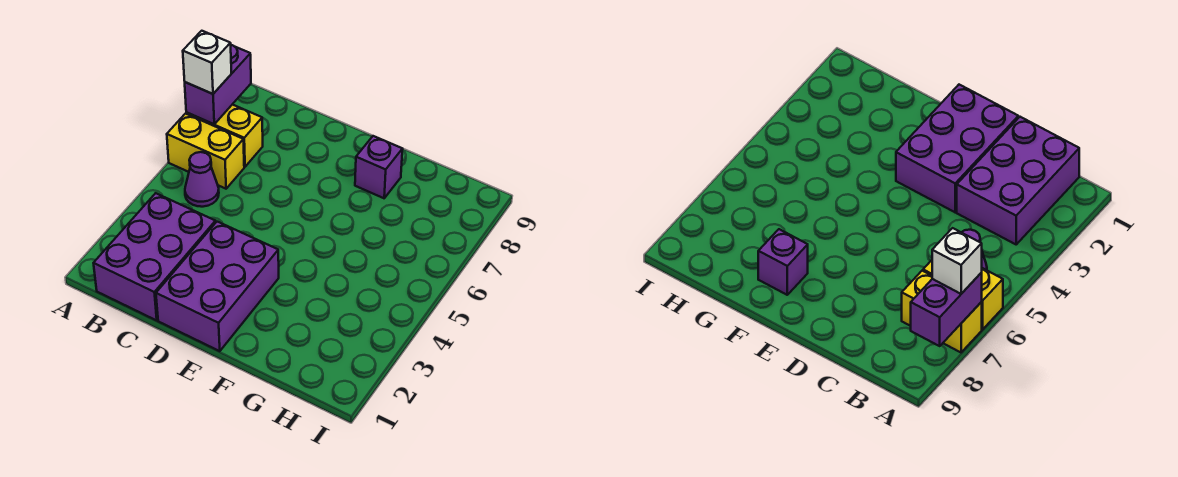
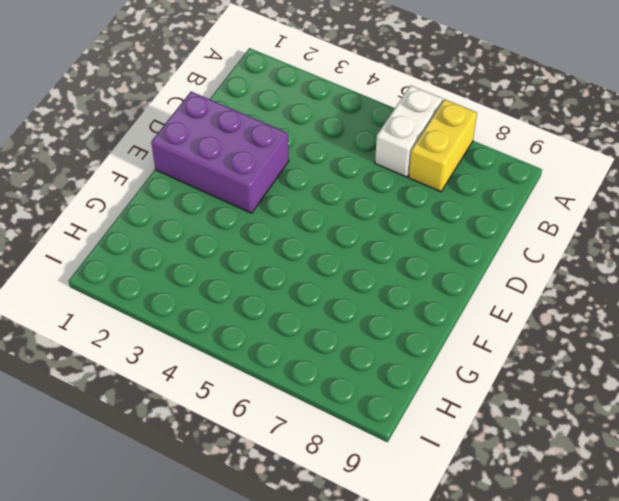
white 1x2 brick [375,85,443,177] -> yellow 1x2 brick [167,114,244,189]
none -> purple 2x3 brick [94,193,216,320]
none -> purple 1x1 cone [185,152,219,207]

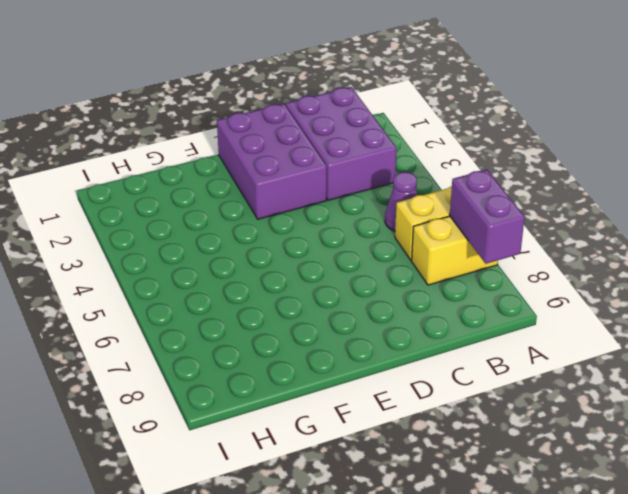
none -> purple 1x1 brick [355,136,402,198]
none -> white 1x1 brick [183,31,232,94]

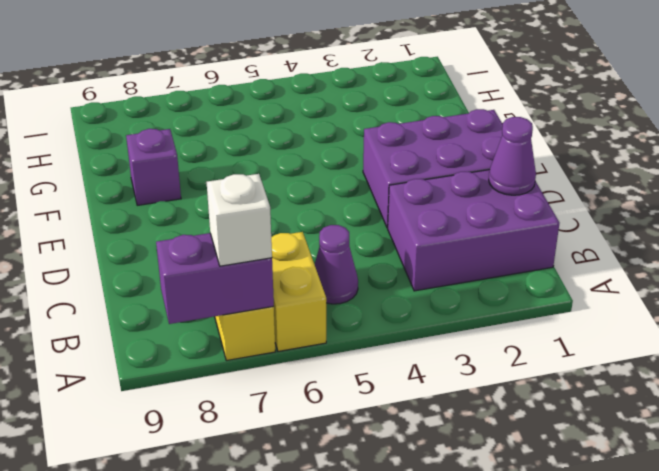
purple 1x1 cone [489,117,536,195] -> none

